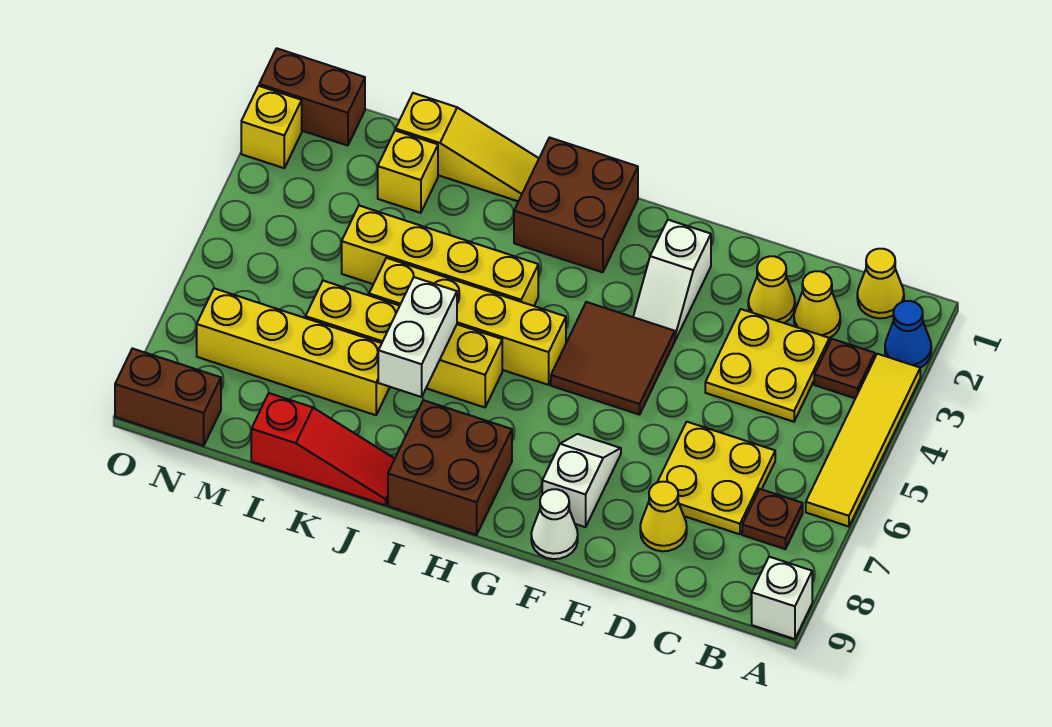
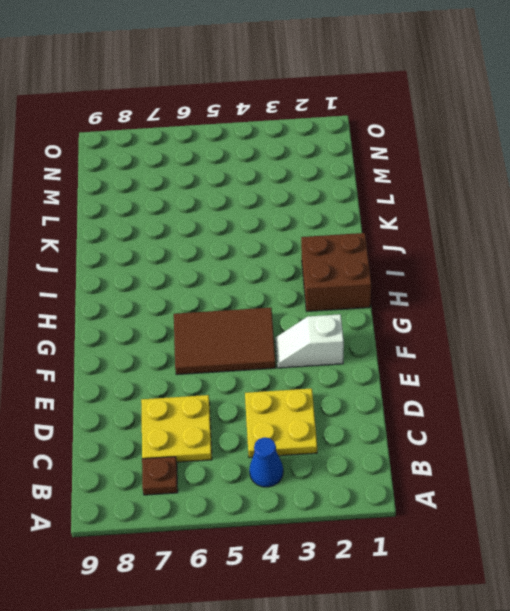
blue 1x1 cone [249,437,283,487] -> blue 1x1 cone moved to [885,301,931,368]
brown 2x3 tile [174,308,276,375] -> brown 2x2 tile [551,302,675,415]
none -> yellow 1x4 tile [806,354,920,526]
none -> white 1x1 brick [752,557,812,639]
none -> yellow 1x1 cone [857,249,904,318]

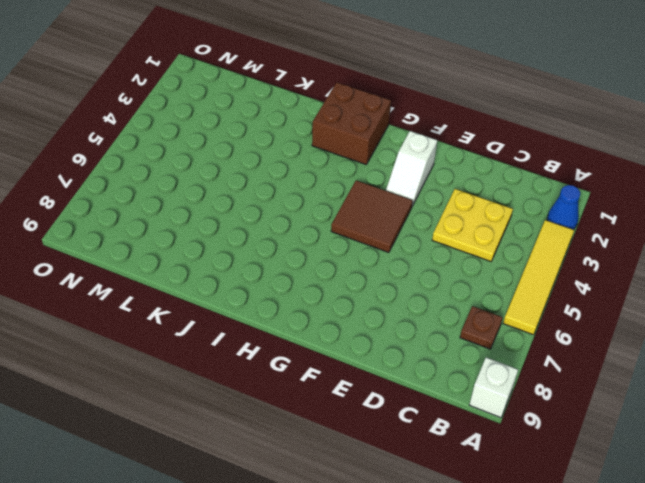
none -> yellow 1x1 cone [857,249,904,318]
none -> brown 1x1 plate [814,339,875,398]
none -> yellow 1x1 cone [794,271,840,338]

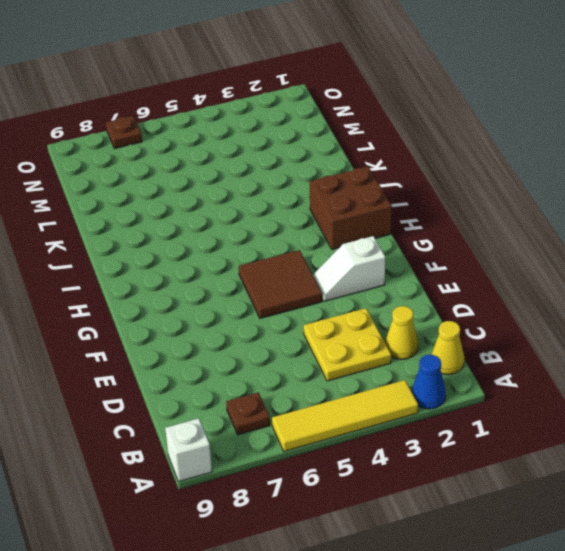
brown 1x1 plate [106,116,142,149] -> brown 1x1 plate moved to [814,339,875,398]
none -> yellow 2x2 plate [658,422,775,534]
none -> yellow 1x1 cone [748,256,795,323]
none -> yellow 1x1 cone [640,482,687,551]

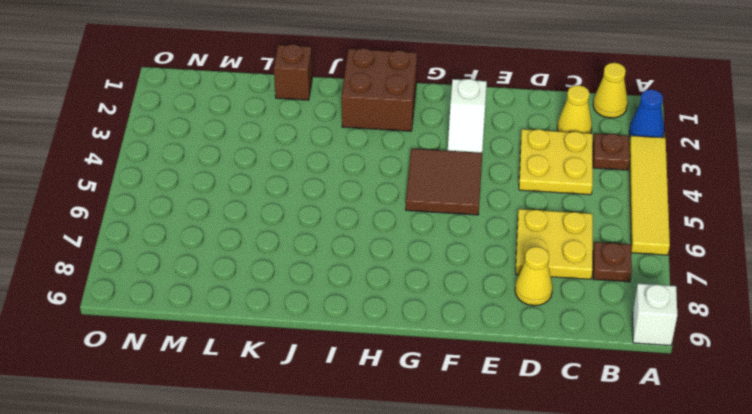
brown 1x1 brick [274,44,312,100] -> yellow 1x3 slope [396,93,539,201]
none -> yellow 1x1 cone [748,256,795,323]
none -> white 1x2 slope [542,434,621,527]
none -> white 1x1 cone [531,489,578,559]

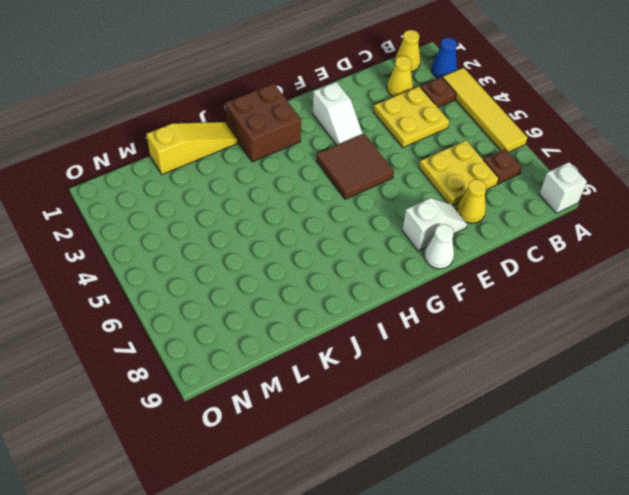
white 1x2 slope [402,198,467,251] -> white 1x2 slope turned to [542,434,621,527]
none -> yellow 1x1 cone [748,256,795,323]
none -> yellow 1x4 brick [369,258,566,385]
none -> brown 2x2 brick [388,400,512,535]

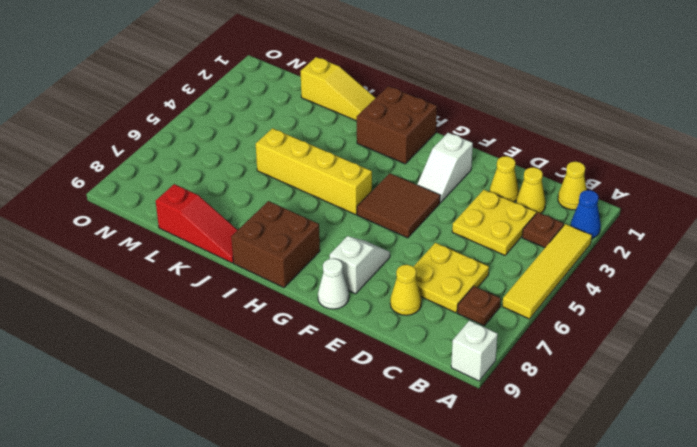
none -> yellow 1x4 brick [342,206,538,306]
none -> yellow 1x4 brick [306,281,502,407]
none -> yellow 1x4 brick [197,288,390,415]

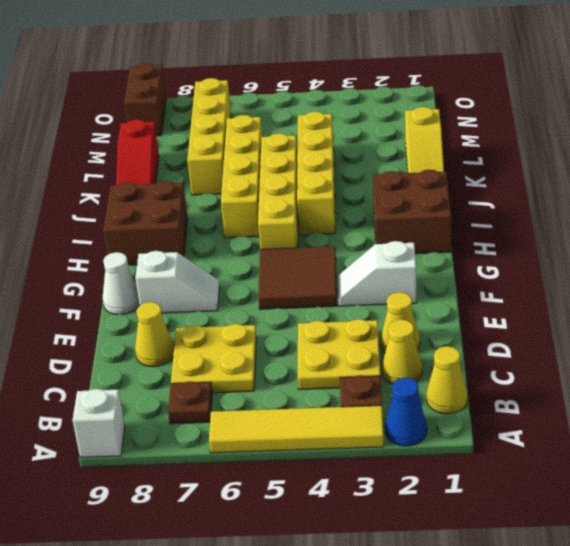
none -> yellow 1x1 brick [378,130,438,213]
none -> brown 1x2 brick [259,48,365,146]
none -> yellow 1x1 brick [241,86,302,168]

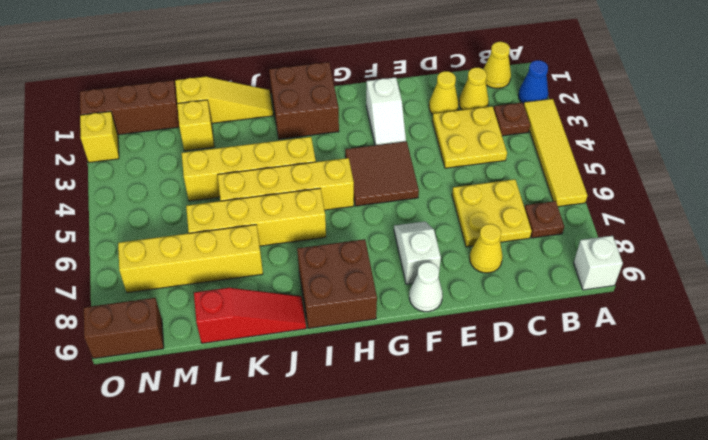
brown 1x3 brick [80,80,179,135] -> brown 1x2 brick [259,48,365,146]
none -> white 1x2 brick [378,277,457,397]

